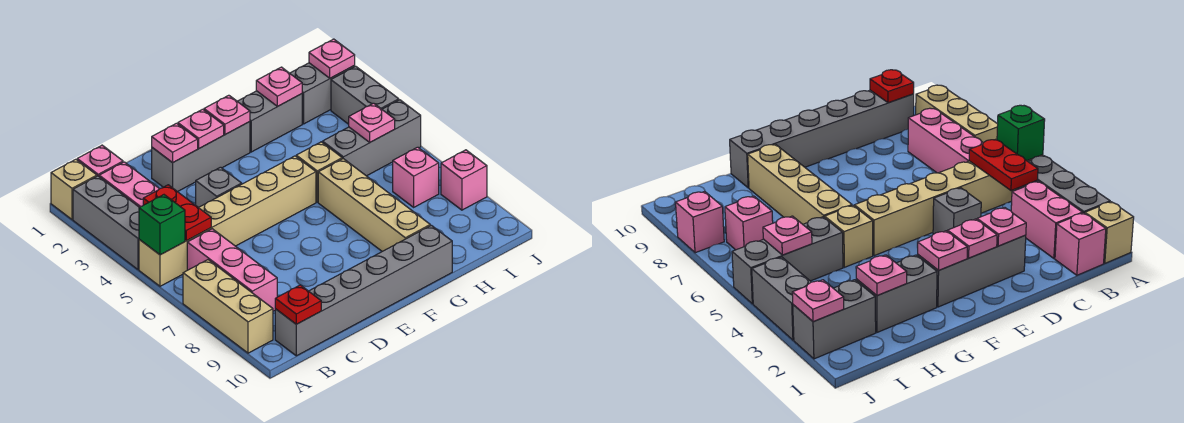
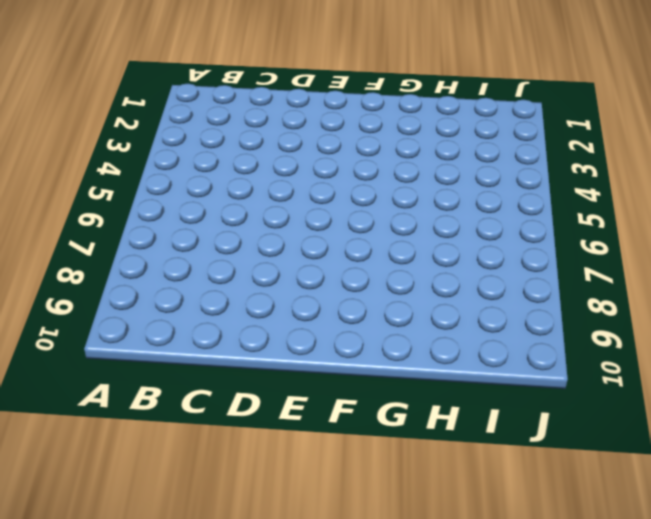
none -> tan 1x1 brick [51,159,97,219]
none -> grey 1x3 brick [73,176,139,270]
none -> tan 1x6 brick [139,156,316,286]

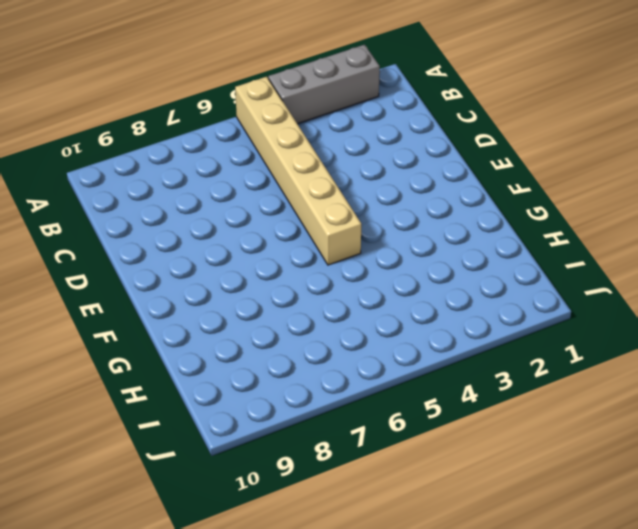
none -> tan 1x1 brick [51,159,97,219]
none -> tan 1x3 brick [183,260,273,353]
none -> pink 1x1 brick [77,145,123,176]

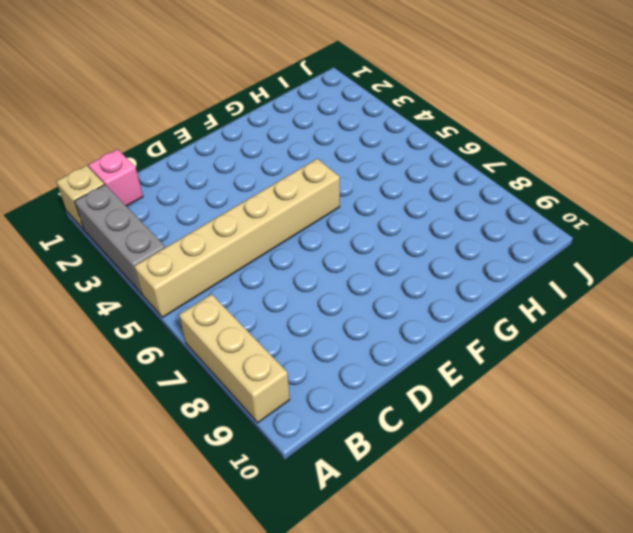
none -> pink 1x2 brick [99,162,159,207]
none -> pink 1x3 brick [187,229,277,311]
none -> grey 1x6 brick [275,225,452,356]

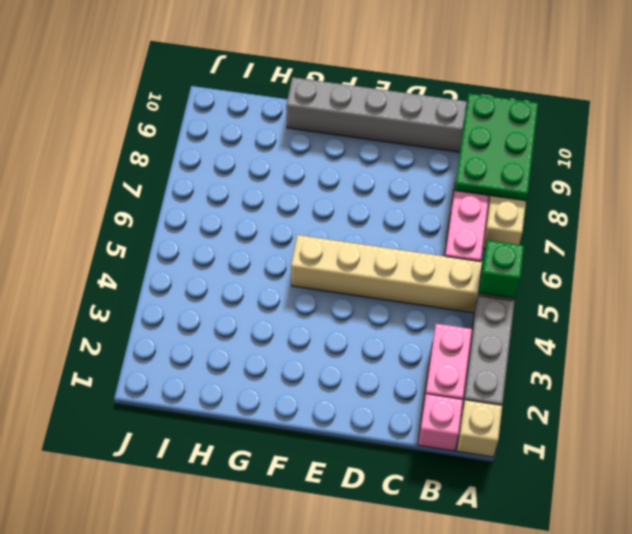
green 2x3 plate [455,93,538,201] -> red 1x1 plate [275,285,321,324]
none -> grey 1x3 brick [152,122,250,192]
none -> grey 1x1 brick [196,167,242,208]
none -> grey 1x2 brick [237,91,302,152]

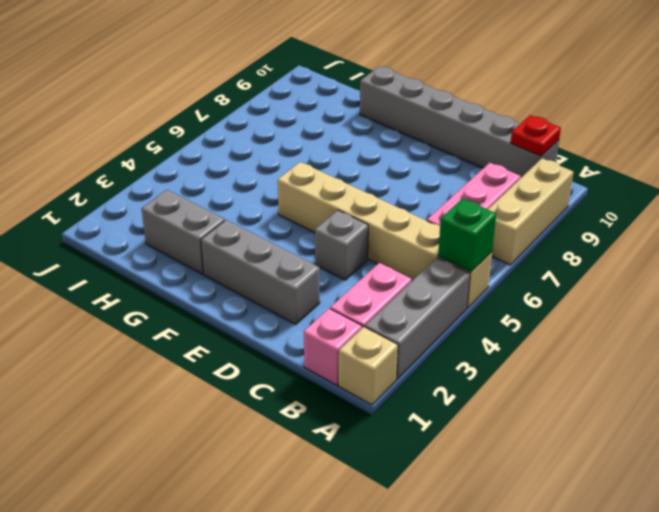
none -> tan 1x1 brick [296,142,342,202]
none -> tan 1x4 brick [318,159,430,251]
none -> grey 1x3 brick [323,100,421,176]

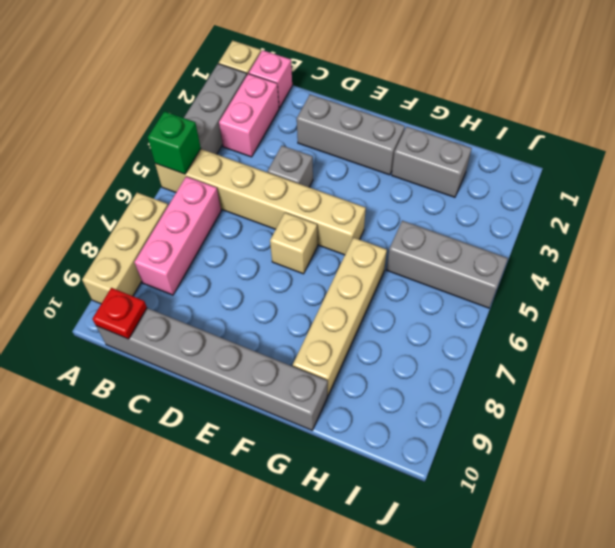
tan 1x1 brick [270,213,317,274] -> tan 1x1 brick moved to [296,142,342,202]
none -> grey 1x2 brick [290,63,355,124]
none -> pink 1x1 brick [393,147,439,207]
none -> grey 1x2 brick [331,66,399,124]

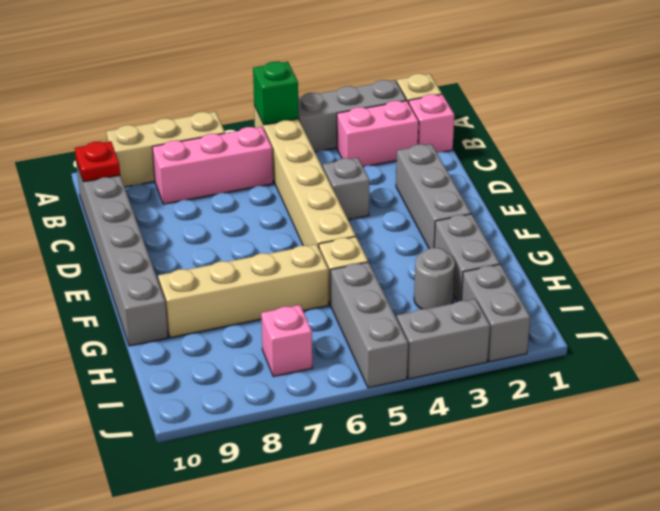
grey 1x1 round brick [414,248,455,309] -> none
none -> pink 1x1 brick [441,150,487,210]
none -> red 1x2 plate [143,185,211,241]
none -> pink 1x1 plate [152,123,198,163]

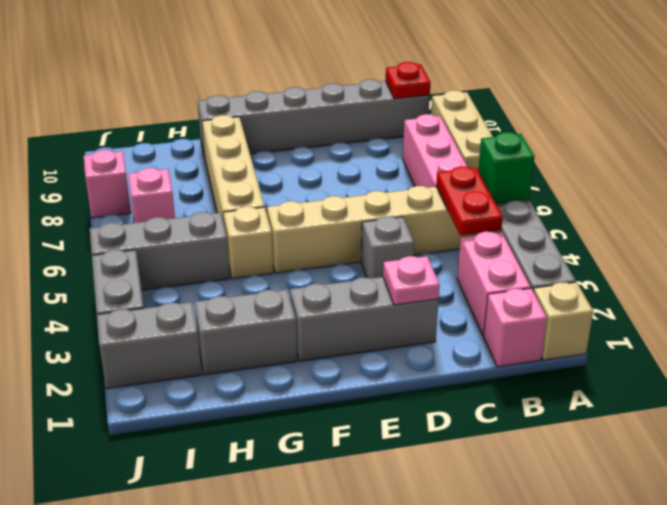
none -> pink 1x1 plate [178,109,224,148]
none -> pink 1x1 plate [204,95,250,135]
none -> pink 1x1 plate [256,67,302,107]

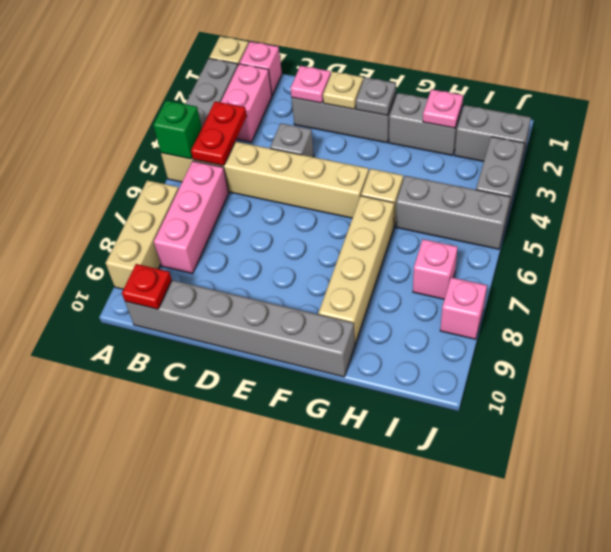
tan 1x1 plate [323,71,363,109] -> pink 1x1 plate [178,109,224,148]
grey 1x1 plate [356,77,396,115] -> pink 1x1 plate [204,95,250,135]
none -> pink 1x1 plate [349,103,395,142]
none -> pink 1x1 plate [309,39,355,78]

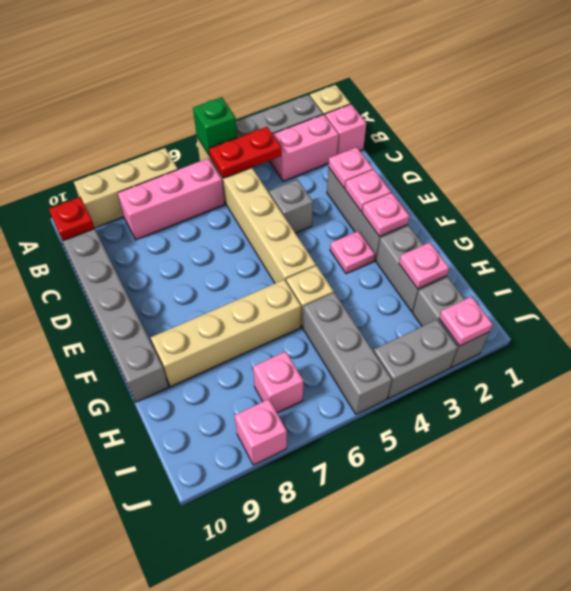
pink 1x1 plate [330,231,375,274] -> pink 1x1 plate moved to [349,103,395,142]

